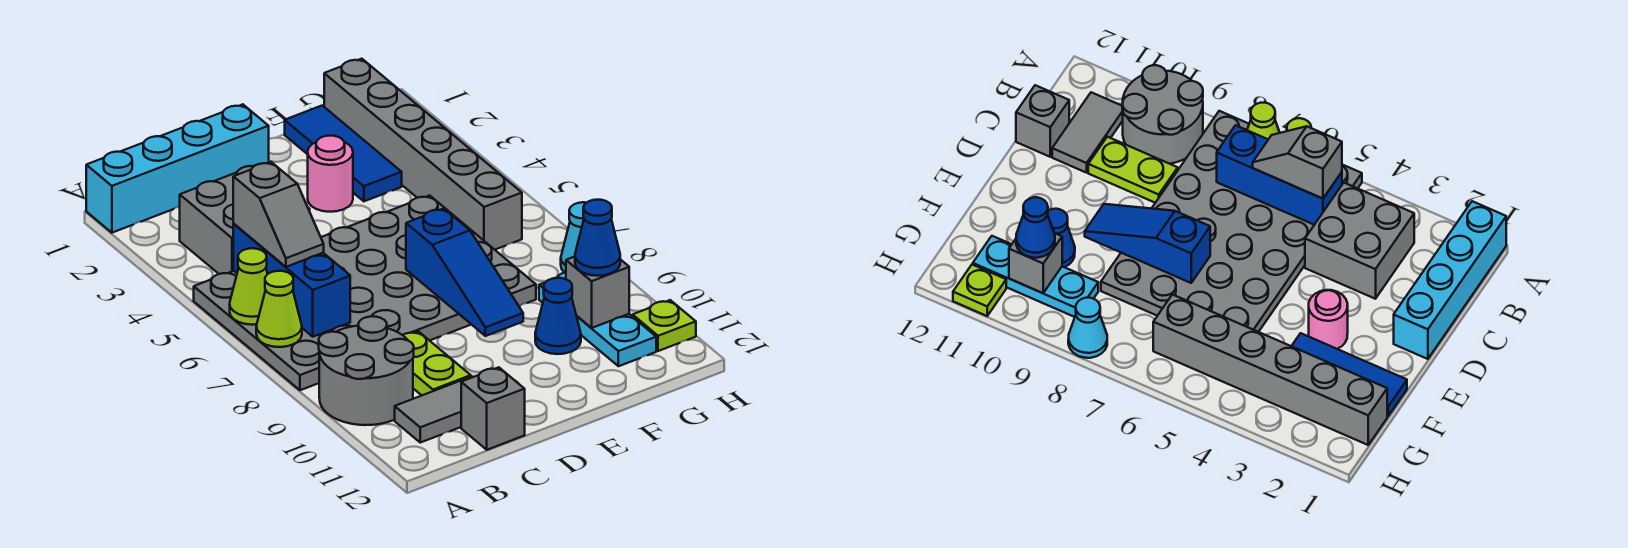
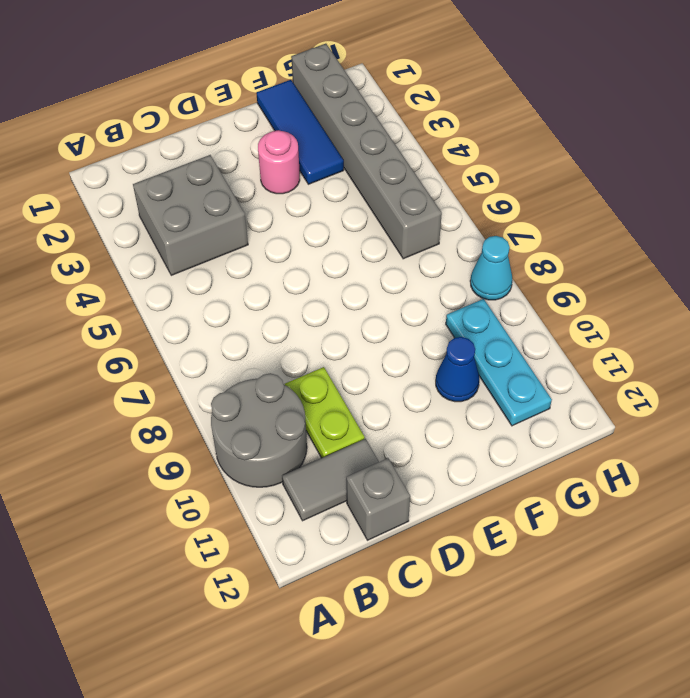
none -> cyan 1x4 brick [86,104,269,233]
none -> grey 4x6 plate [194,195,536,390]
none -> lime 1x1 plate [633,300,696,351]

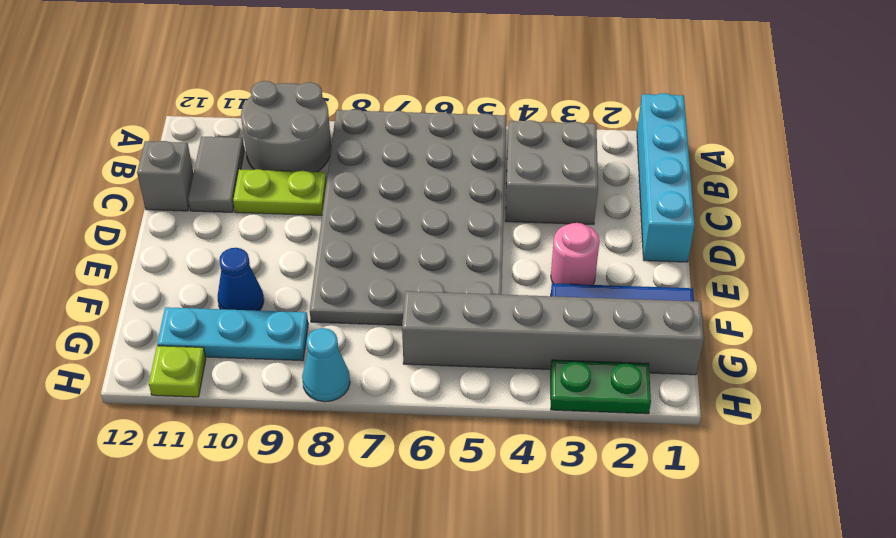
green 1x2 plate [551,360,651,414] -> none
none -> lime 1x1 cone [230,248,267,325]
none -> lime 1x1 cone [256,271,302,347]
none -> blue 1x3 brick [233,224,350,337]

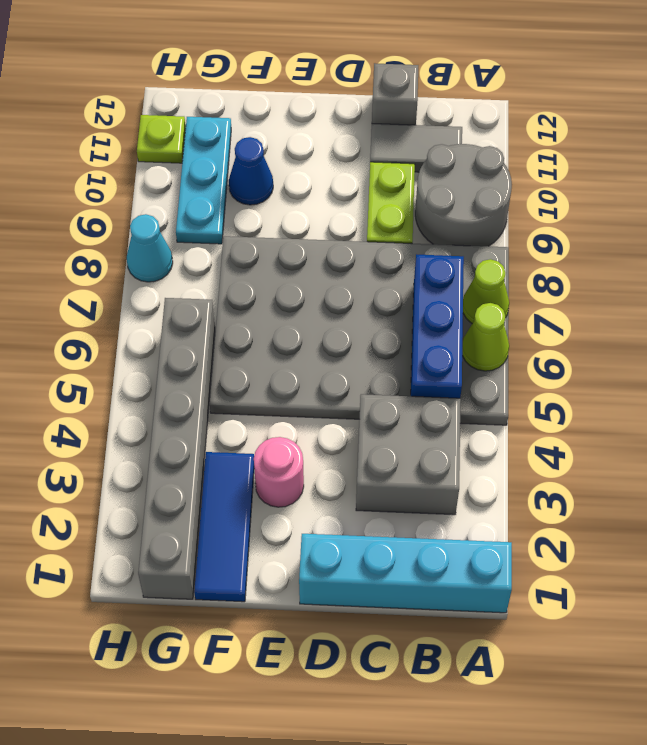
none -> blue 1x3 slope [406,209,523,336]
none -> grey 1x1 brick [566,257,629,328]
none -> grey 1x2 slope [233,162,324,267]

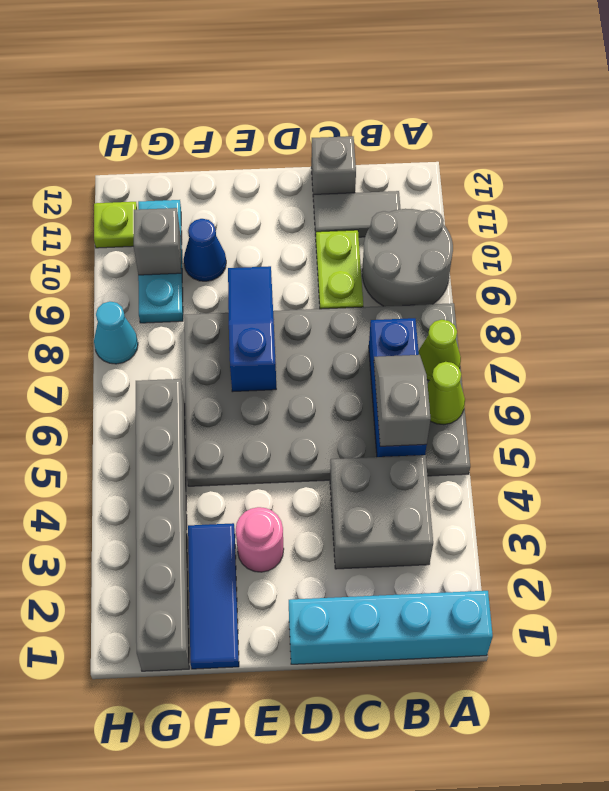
none -> blue 1x1 cone [575,200,620,276]

